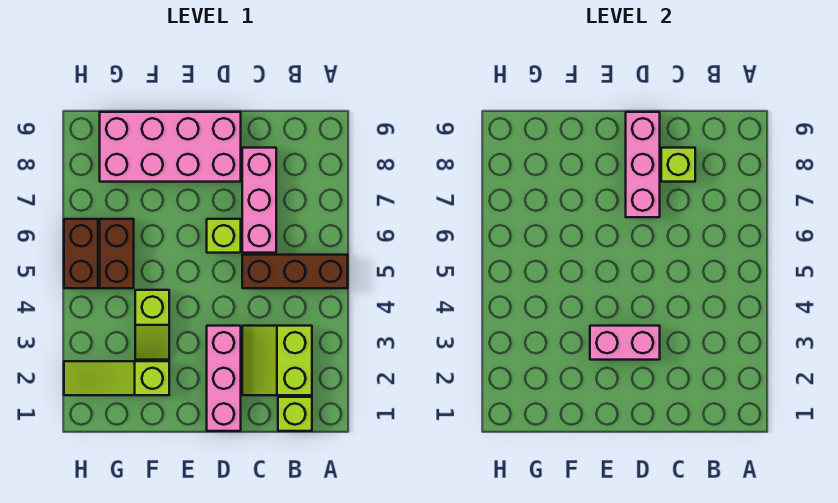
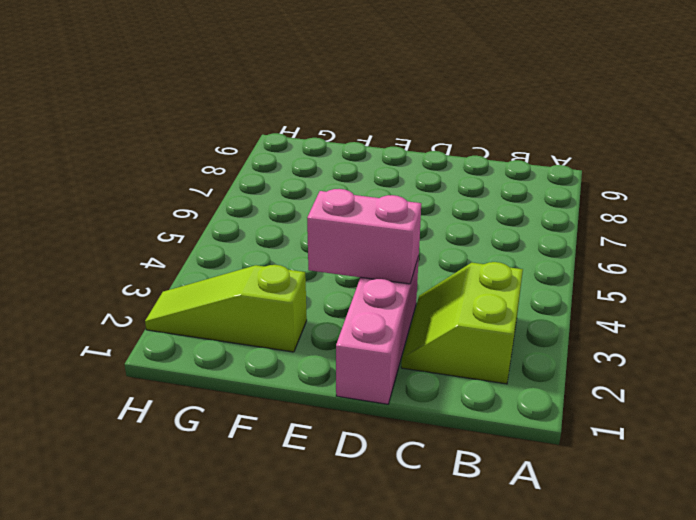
none -> brown 1x3 brick [242,255,348,288]
none -> lime 1x1 brick [278,397,312,431]
none -> pink 1x3 brick [242,148,276,253]

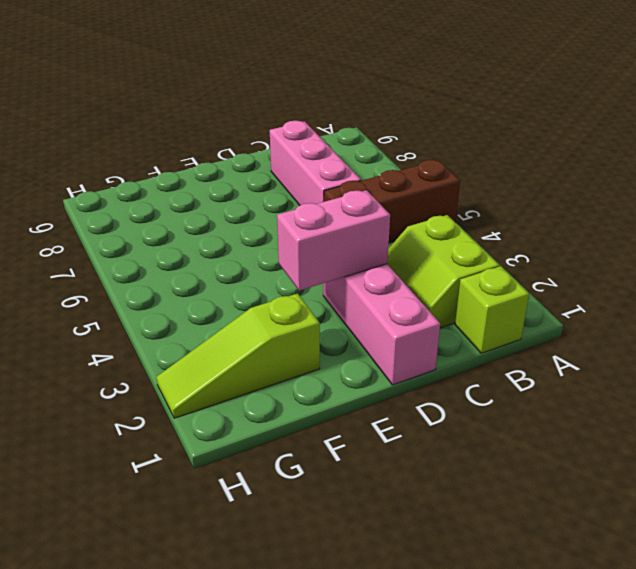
none -> lime 1x1 brick [207,219,241,253]
none -> pink 2x4 brick [100,112,241,182]
none -> lime 1x2 slope [135,290,169,360]

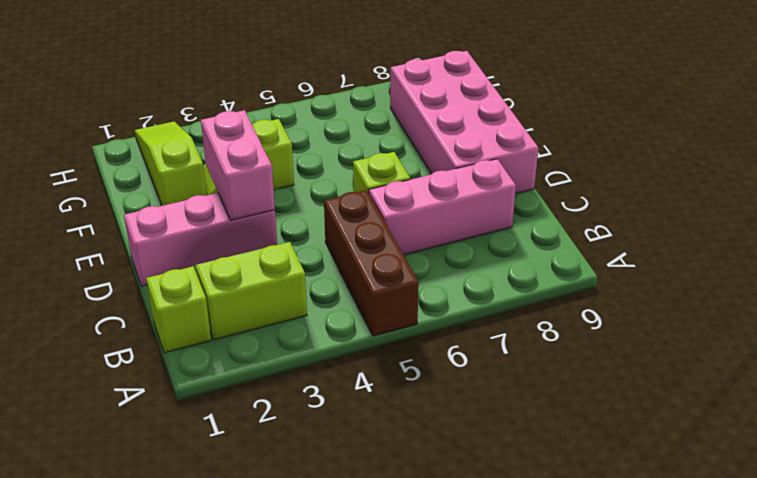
none -> brown 1x2 brick [100,219,134,288]
none -> brown 1x2 brick [64,219,98,288]
none -> lime 1x1 brick [661,148,695,182]

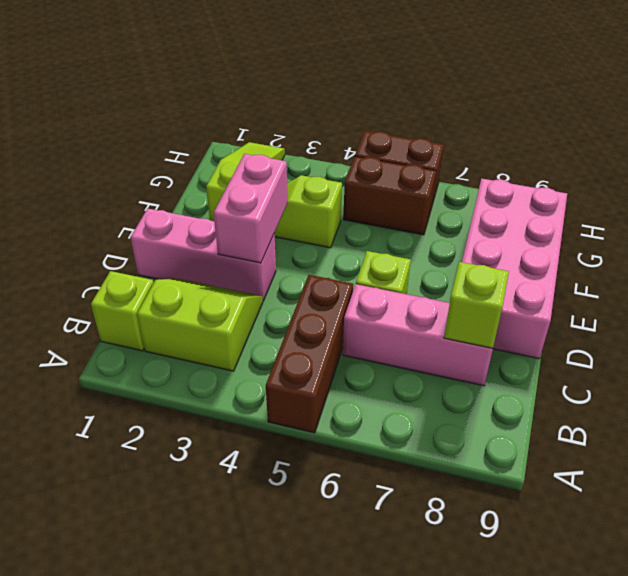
none -> pink 1x3 brick [626,112,660,217]

